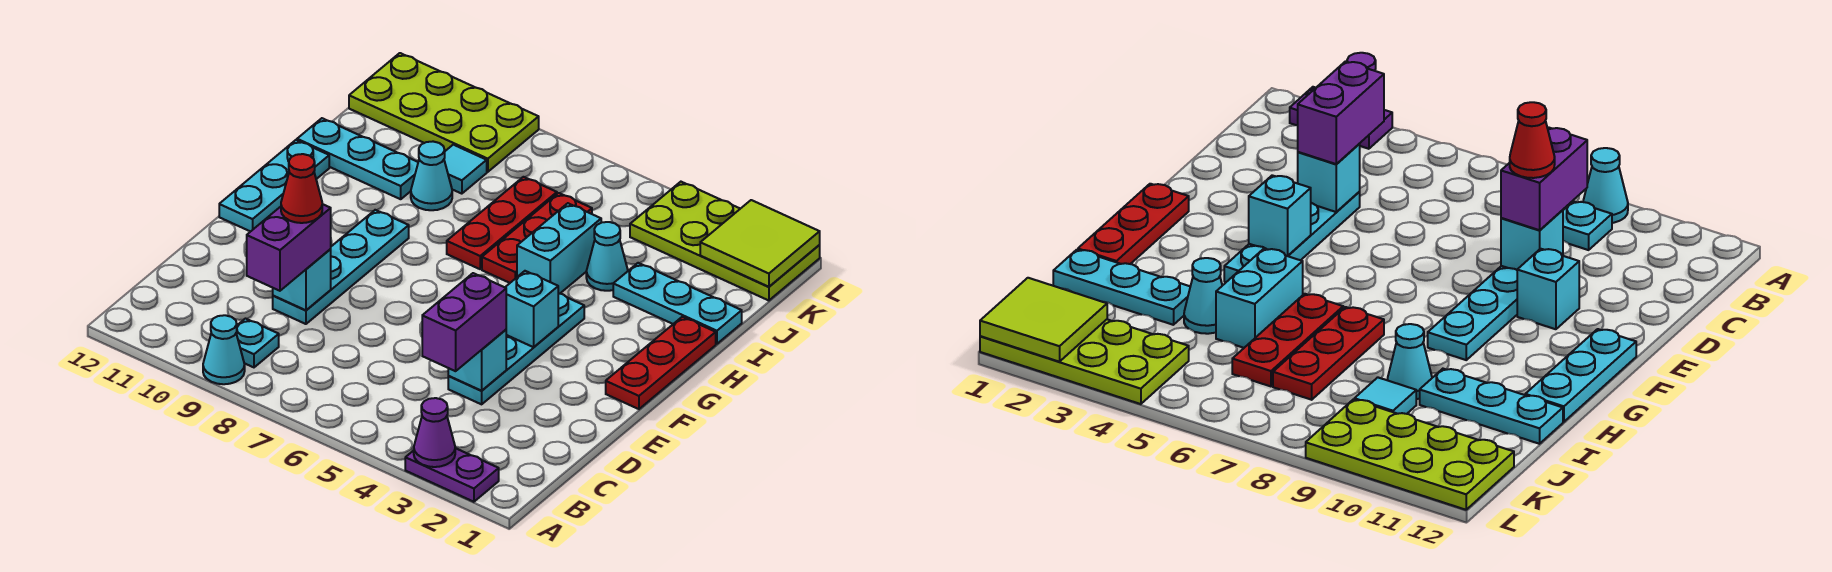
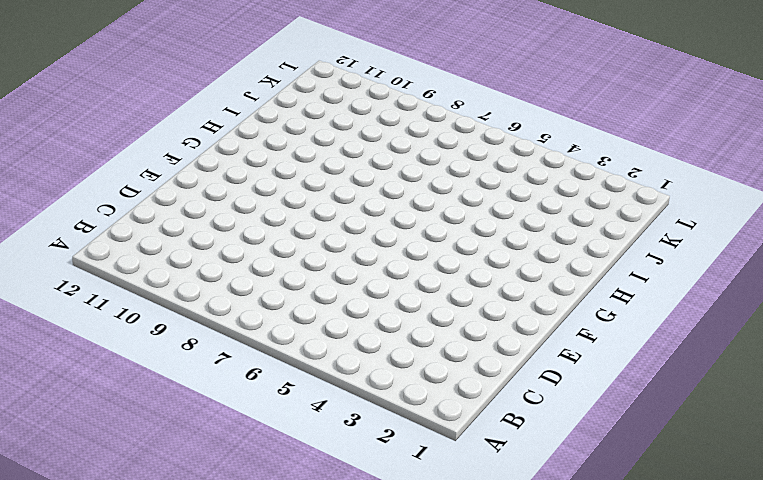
none -> purple 1x2 plate [405,448,499,502]
none -> cyan 1x1 cone [203,315,245,384]
none -> cyan 1x1 plate [236,319,279,367]

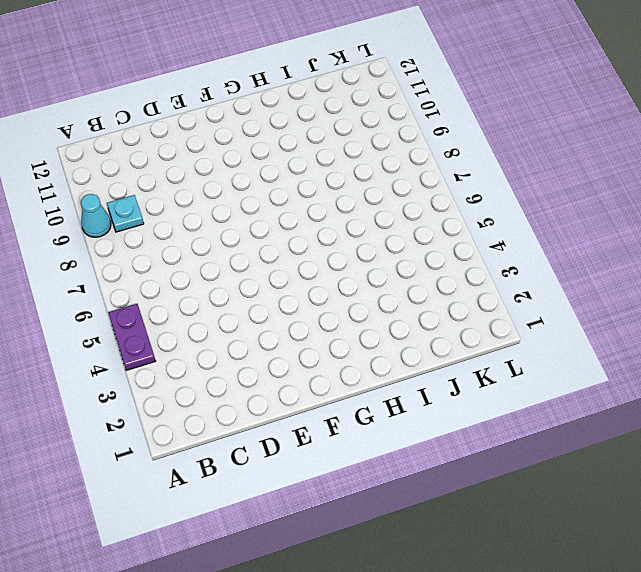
purple 1x2 plate [108,304,155,370] -> purple 1x2 plate moved to [405,448,499,502]
none -> cyan 1x4 plate [448,293,584,404]
none -> cyan 1x4 plate [273,210,409,324]
none -> cyan 1x1 brick [1517,249,1579,329]

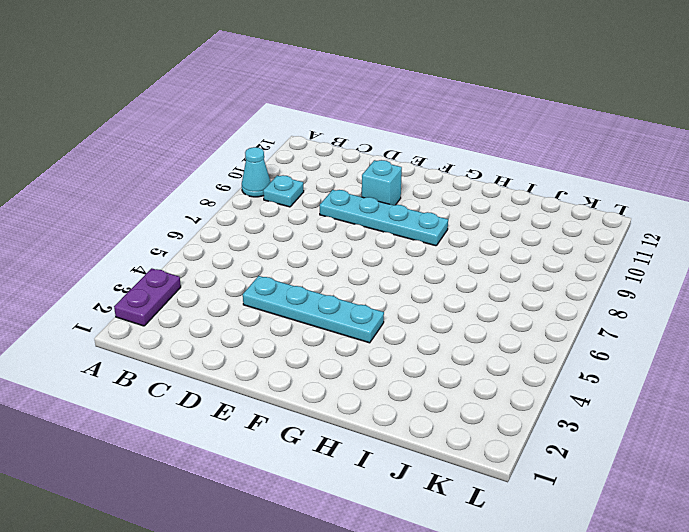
none -> red 1x3 plate [606,317,716,409]
none -> cyan 1x3 plate [219,140,329,232]
none -> cyan 1x2 brick [517,203,601,293]

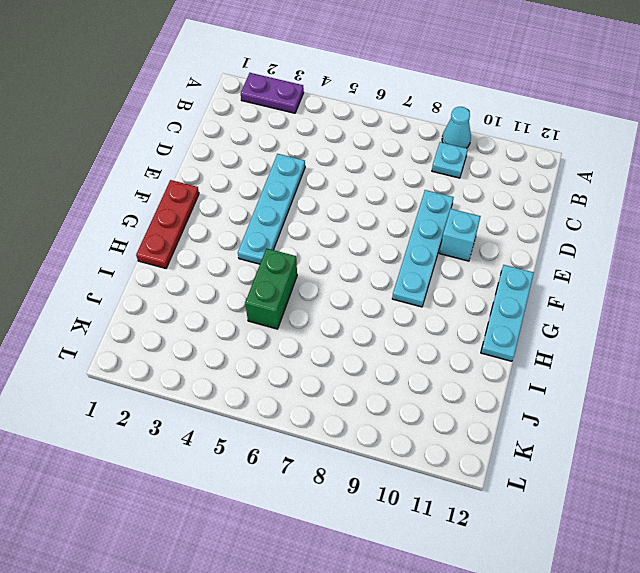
green 1x2 brick [245,248,297,329] -> cyan 1x2 brick [517,203,601,293]
none -> red 1x3 plate [482,193,592,283]
none -> red 1x3 plate [447,177,557,269]
none -> cyan 1x3 plate [613,263,742,344]

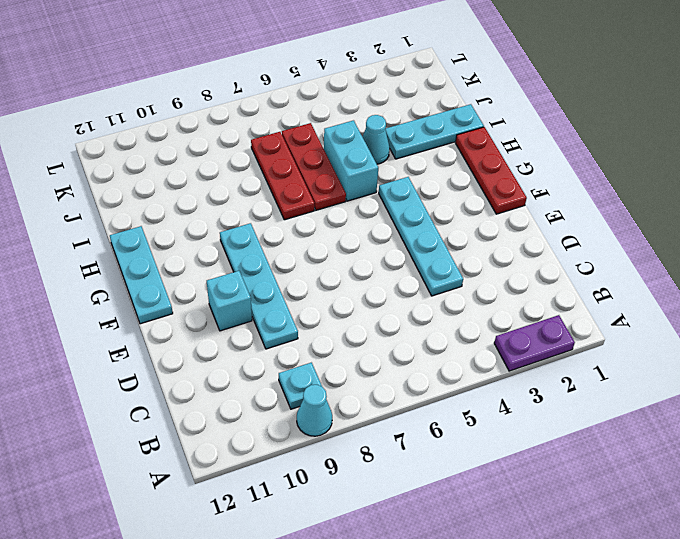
none -> cyan 1x1 cone [411,142,452,210]
none -> cyan 1x3 plate [297,118,418,199]
none -> cyan 1x1 tile [444,145,487,194]

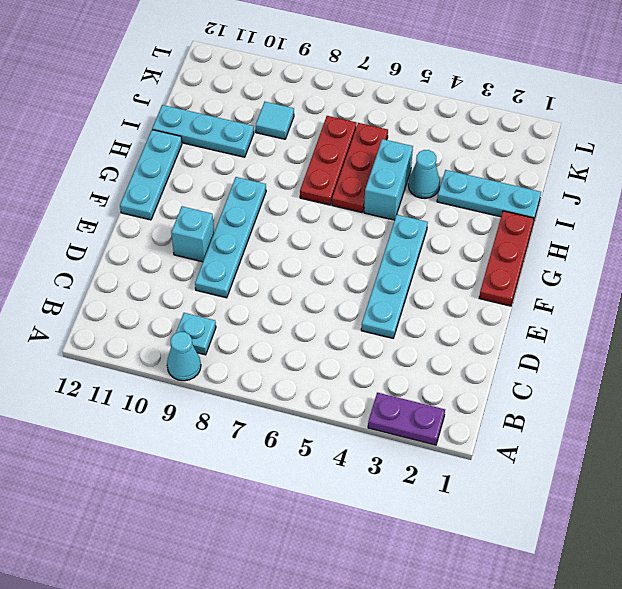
none -> cyan 1x1 cone [411,142,452,210]
none -> lime 2x4 plate [630,182,820,301]
none -> lime 2x4 plate [349,53,539,172]

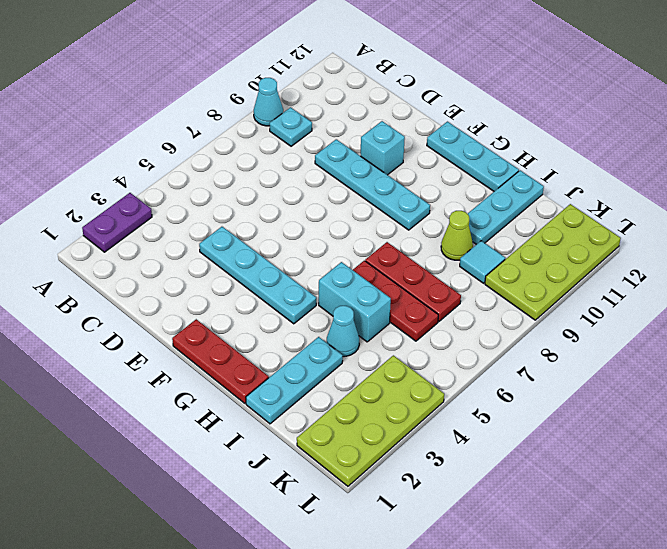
lime 1x1 cone [441,211,473,260] -> cyan 1x1 cone [411,142,452,210]
none -> purple 1x1 cone [414,398,455,467]
none -> cyan 1x1 brick [448,330,506,391]
none -> cyan 1x1 brick [273,249,331,310]

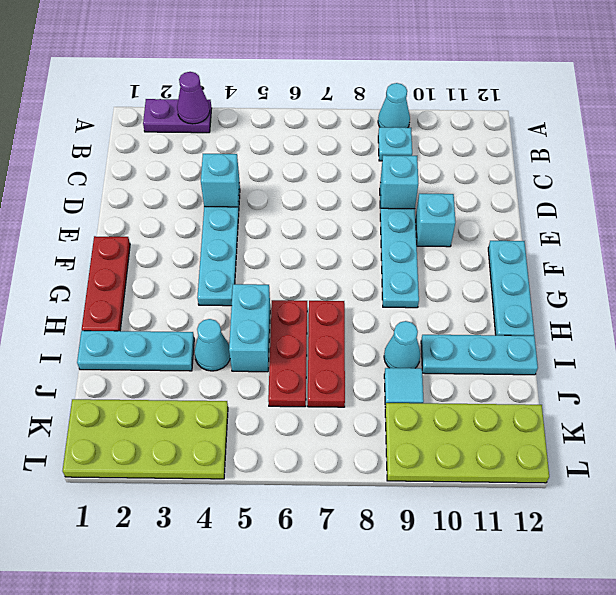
none -> cyan 1x1 brick [505,271,558,347]
none -> lime 2x2 tile [700,200,820,287]
none -> purple 1x2 brick [422,273,506,371]

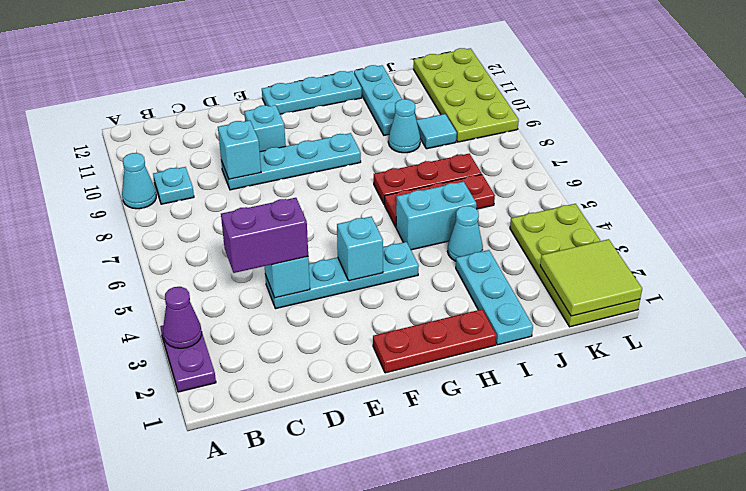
none -> purple 1x2 brick [247,204,331,291]
none -> red 1x1 cone [281,154,322,223]

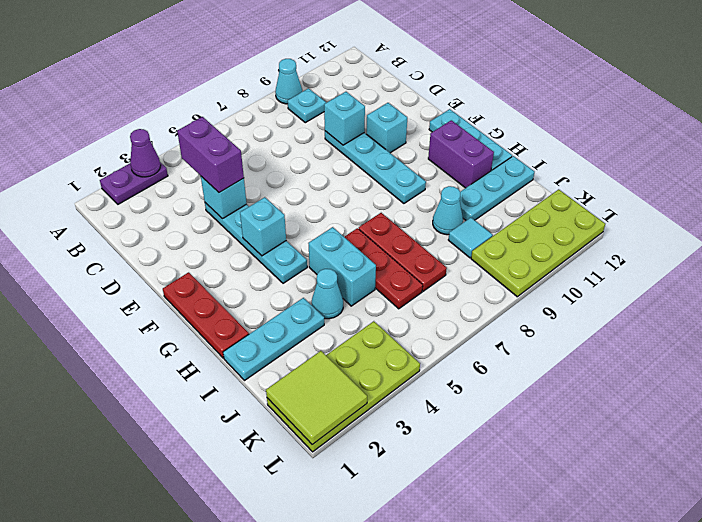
purple 1x2 brick [428,120,494,188] -> purple 1x2 brick moved to [247,204,331,291]
none -> red 1x1 cone [281,154,322,223]

